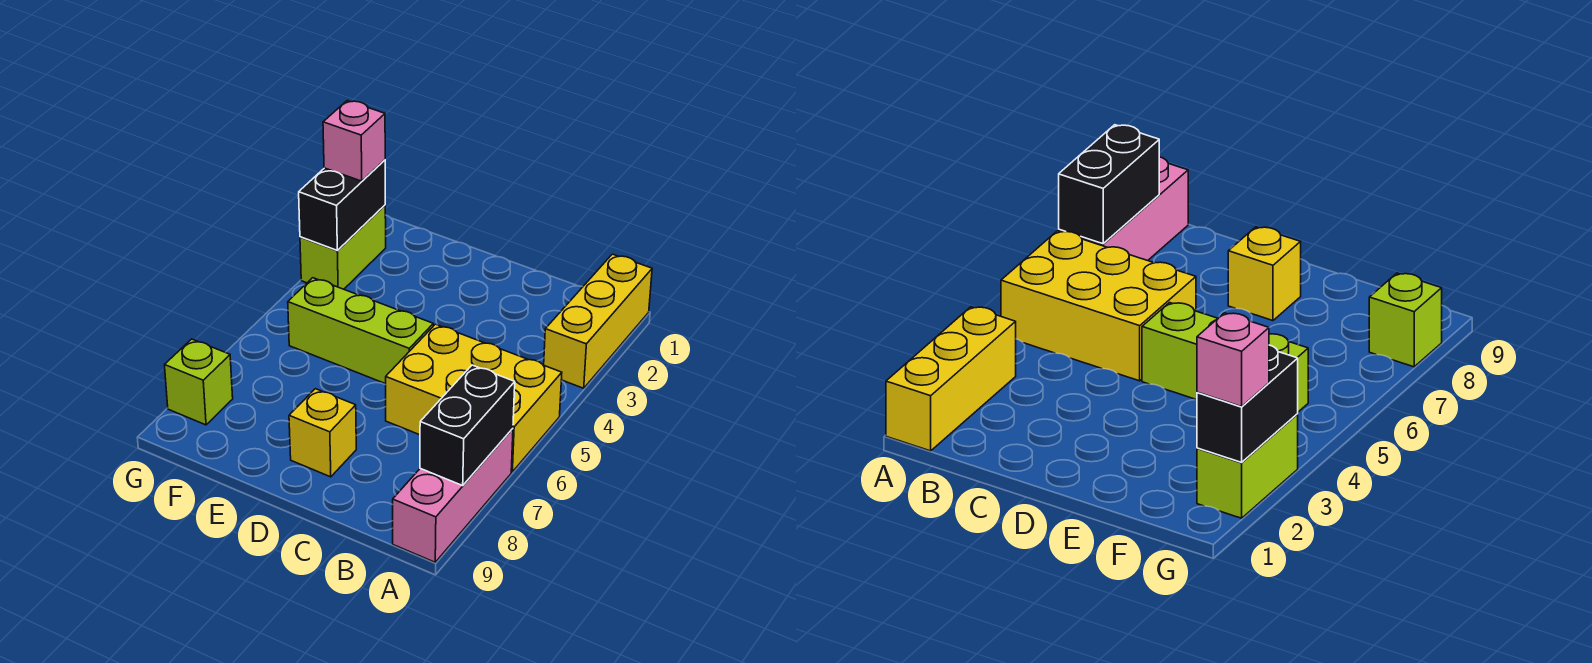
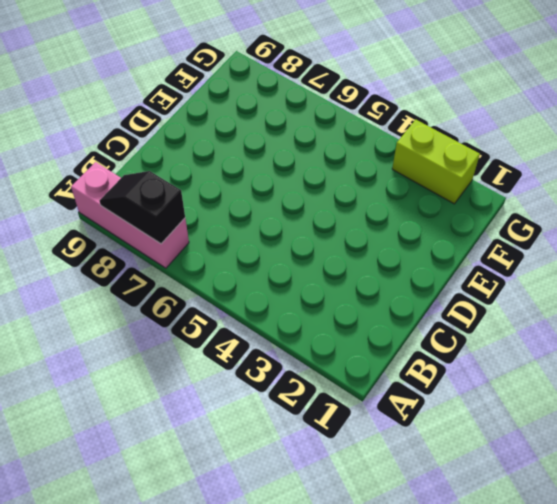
black 1x2 slope [99,171,185,244] -> black 1x2 brick [420,365,515,486]
none -> yellow 1x3 brick [544,254,652,388]
none -> yellow 2x3 brick [386,324,562,472]

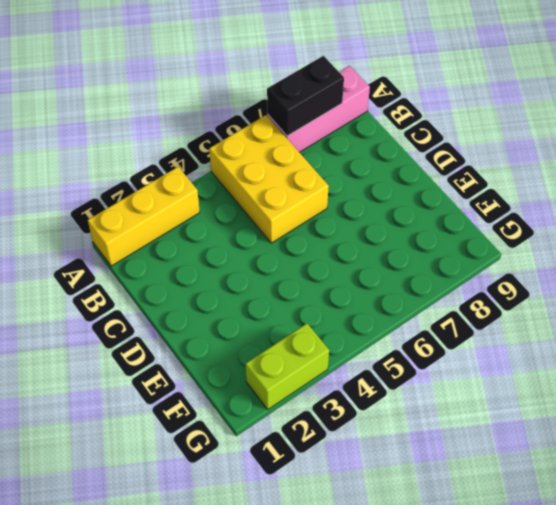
none -> lime 1x3 brick [288,278,433,384]
none -> yellow 1x1 brick [289,389,356,477]

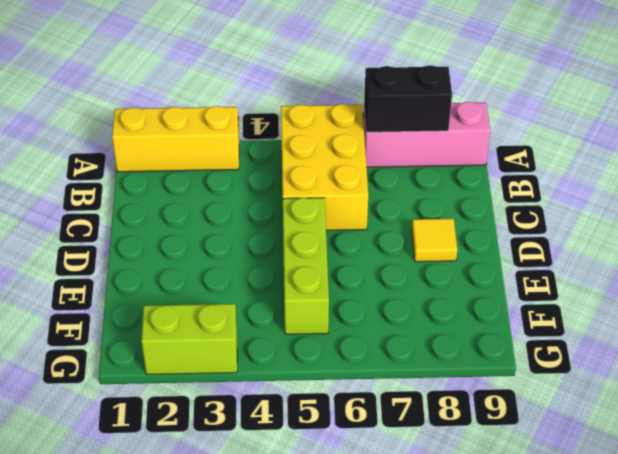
yellow 1x1 tile [412,219,457,262] -> yellow 1x1 brick [289,389,356,477]
none -> lime 1x1 brick [165,339,233,425]
none -> black 1x2 brick [299,160,385,251]

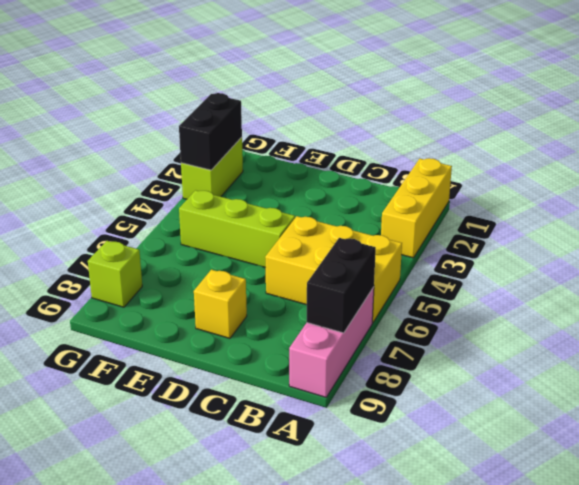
none -> pink 1x1 brick [323,100,385,181]

